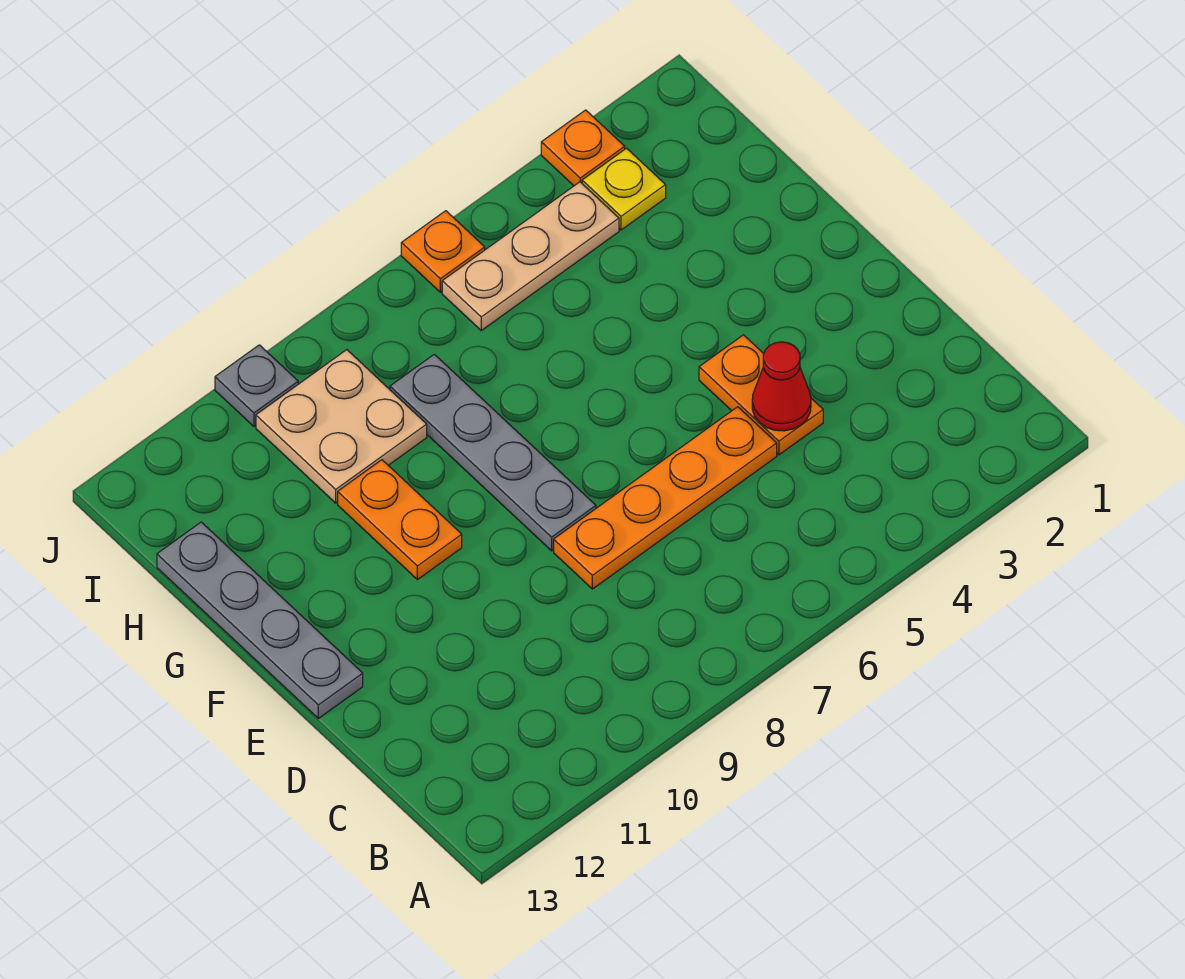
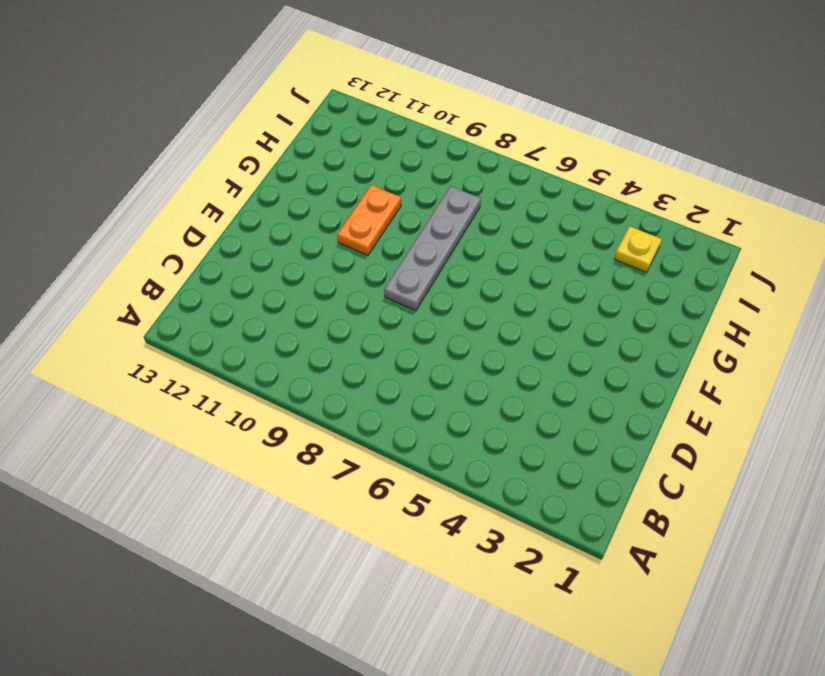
none -> orange 1x2 plate [699,335,823,455]
none -> orange 1x4 plate [554,407,777,589]
none -> grey 1x4 plate [157,522,363,719]

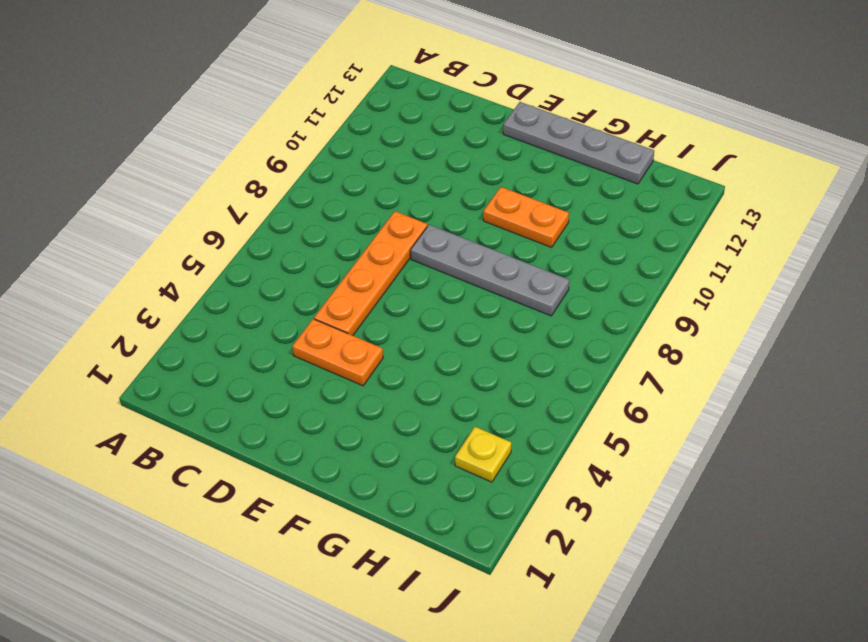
none -> tan 2x2 plate [256,350,427,503]
none -> tan 1x3 plate [442,182,619,330]
none -> orange 1x1 plate [541,110,625,186]

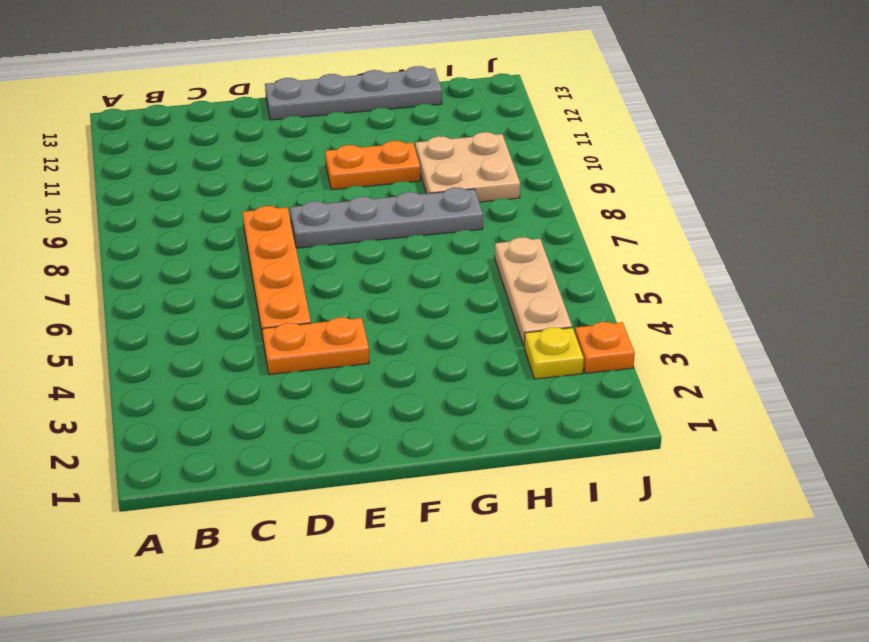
none -> orange 1x1 plate [401,211,485,292]
none -> grey 1x1 plate [215,345,298,426]
none -> red 1x1 cone [752,342,811,431]

